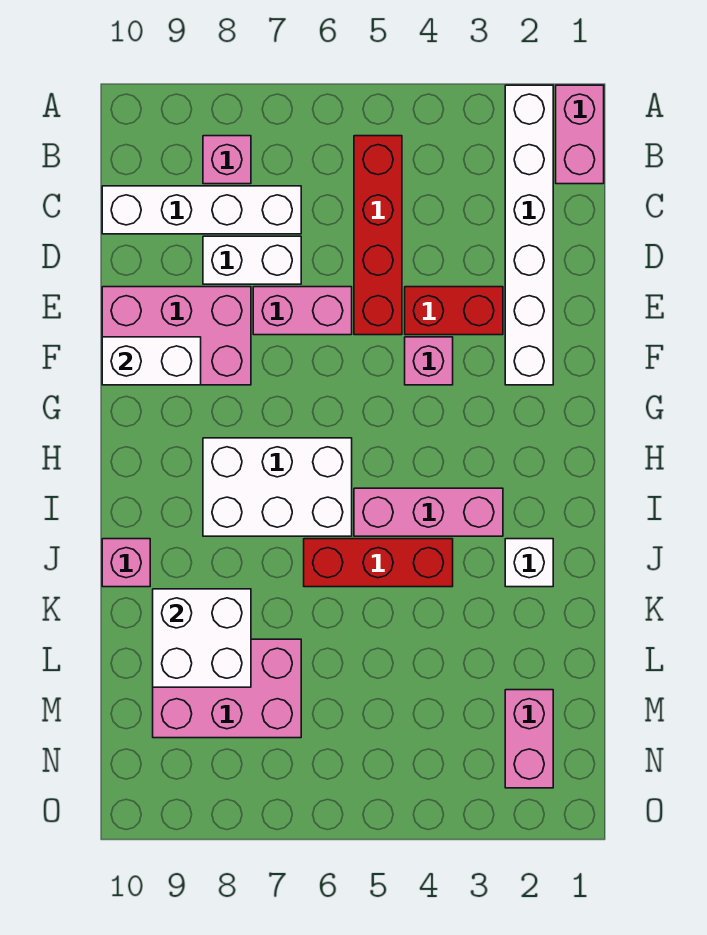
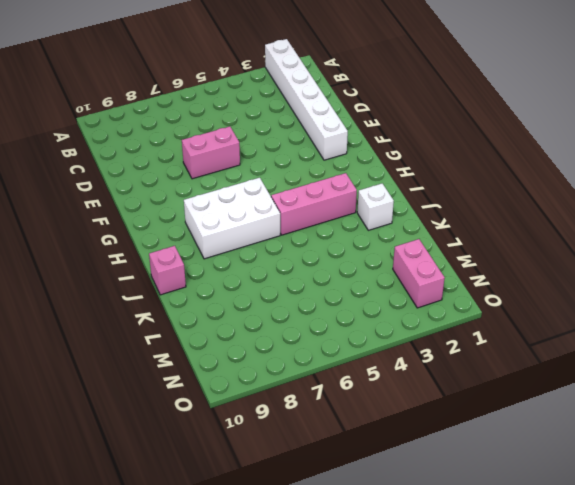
none -> pink 1x2 brick [556,85,604,184]
none -> red 1x4 brick [354,136,402,335]
none -> pink 1x1 brick [203,136,251,184]

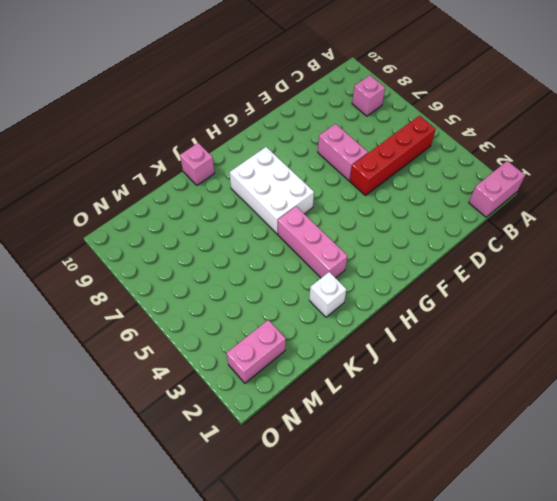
none -> white 1x6 brick [505,85,553,385]
none -> white 1x4 brick [102,186,301,234]
none -> white 1x2 brick [203,236,301,284]

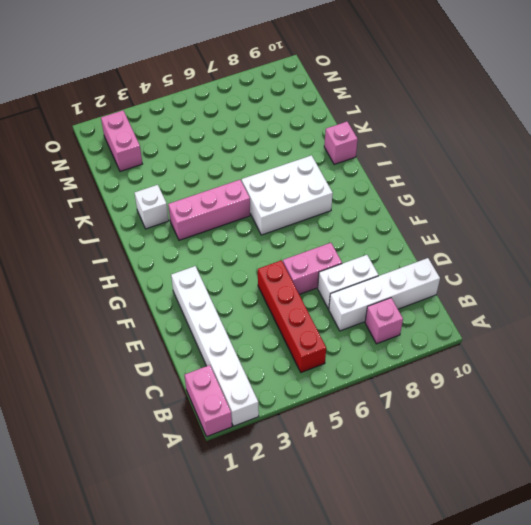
none -> red 1x2 brick [405,287,503,335]
none -> pink 2x3 brick [102,287,251,385]
none -> pink 1x1 brick [405,337,453,385]

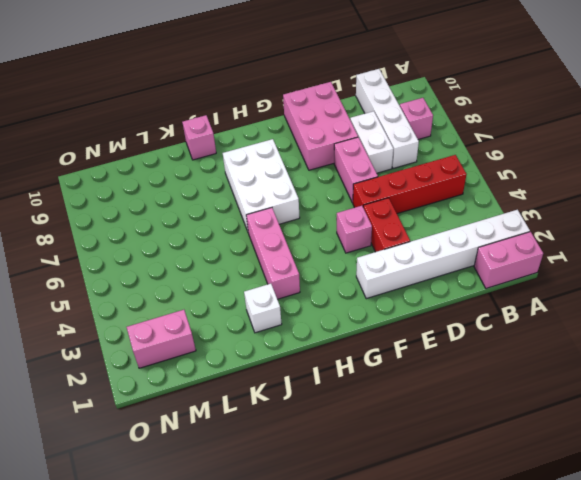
none -> red 1x3 brick [304,539,453,587]
none -> pink 2x3 brick [153,639,301,738]
none -> white 1x2 brick [102,337,201,385]

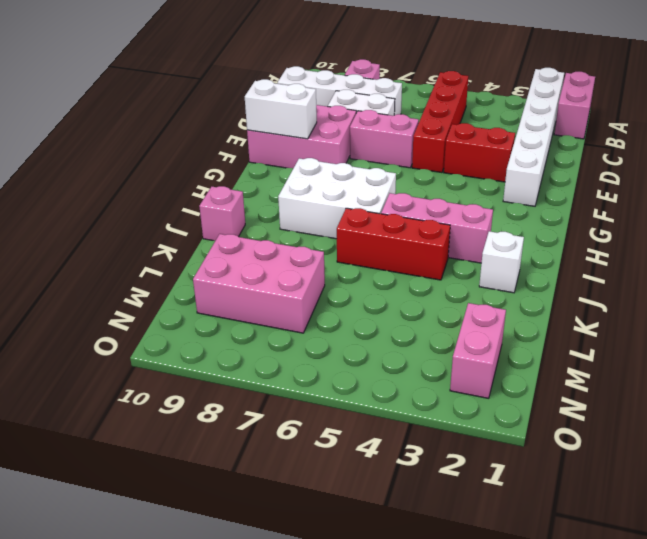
none -> pink 1x1 brick [405,337,453,385]
none -> white 2x2 brick [153,589,251,687]

